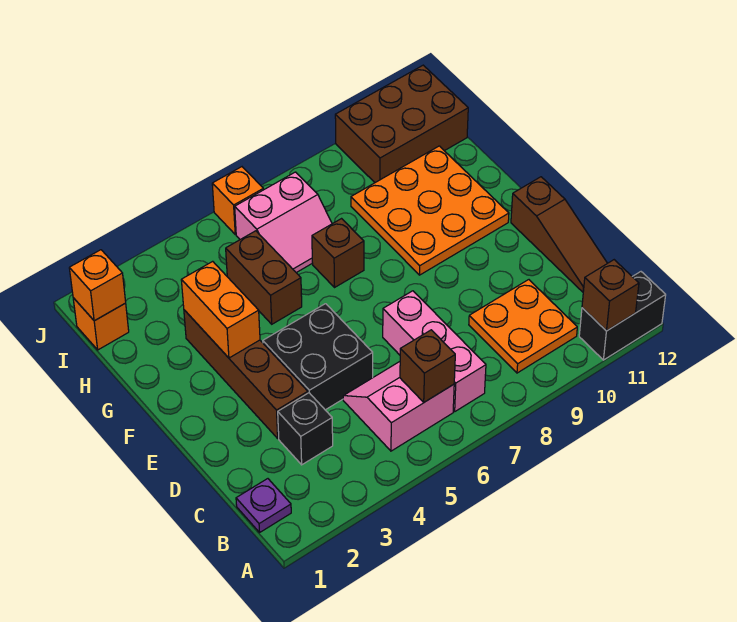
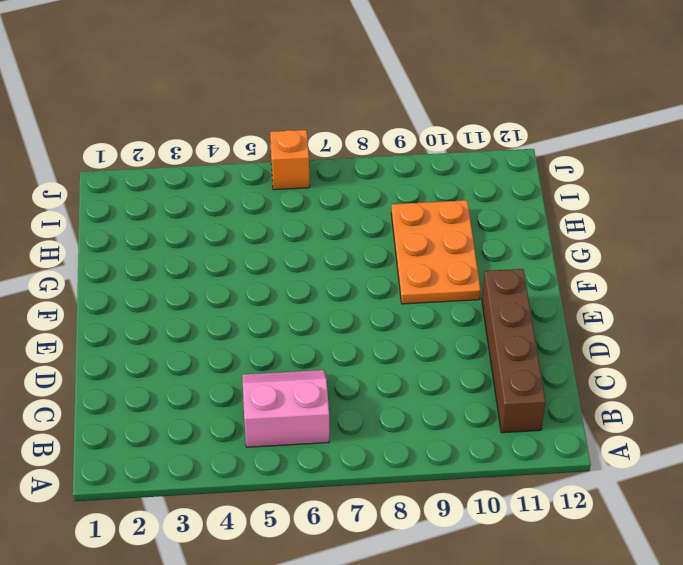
brown 1x4 brick [482,269,545,433] -> brown 1x4 brick moved to [184,310,308,438]
orange 2x3 plate [391,200,481,304] -> orange 3x3 plate [351,146,509,275]
none -> black 1x2 brick [579,272,666,360]
none -> purple 1x1 plate [236,479,291,532]
none -> pink 1x3 brick [383,291,486,411]

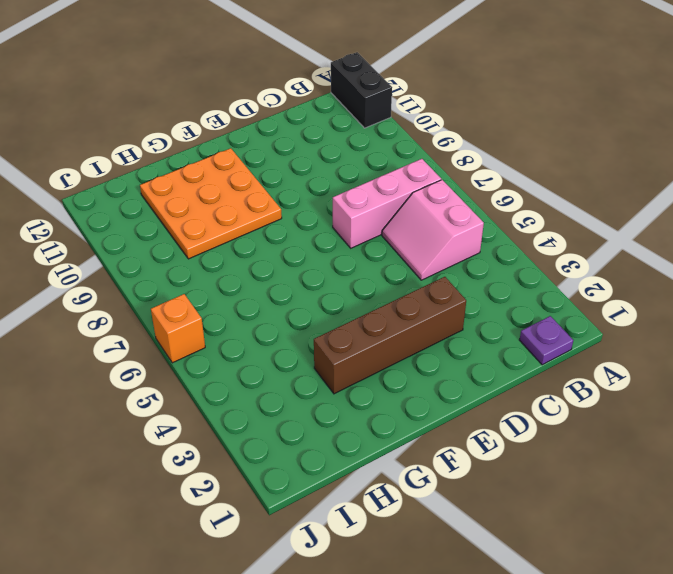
none -> orange 2x2 plate [469,280,577,373]
none -> black 1x1 brick [278,393,333,465]
none -> brown 1x3 slope [511,177,607,292]

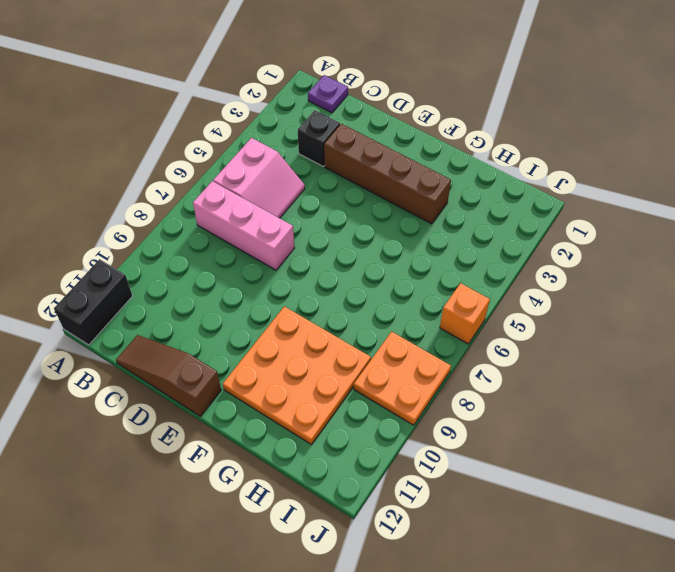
orange 2x2 plate [354,332,451,425] -> orange 2x2 plate moved to [469,280,577,373]
none -> black 2x2 brick [263,304,373,410]
none -> brown 1x2 brick [226,231,302,324]
none -> brown 1x1 brick [312,219,364,287]

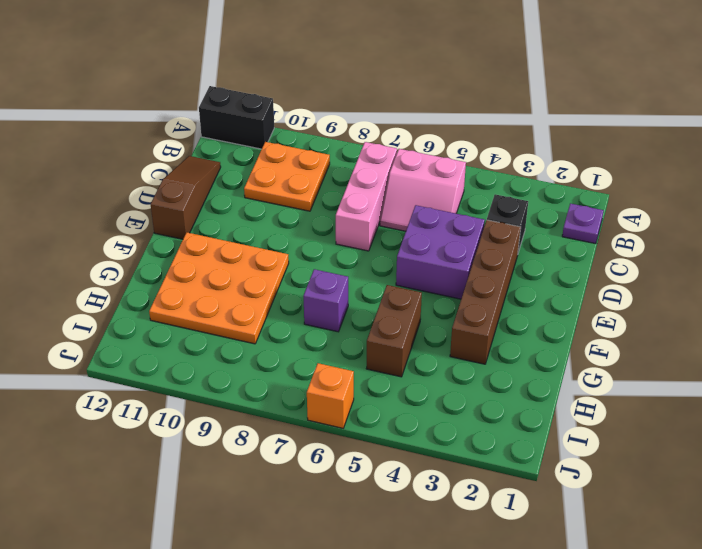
purple 2x2 brick [396,205,485,299] -> black 2x2 brick [263,304,373,410]
purple 1x1 brick [303,269,348,332] -> brown 1x1 brick [312,219,364,287]
none -> pink 2x2 slope [235,172,332,273]
none -> orange 1x1 brick [73,298,129,350]
none -> brown 2x3 brick [335,65,468,183]

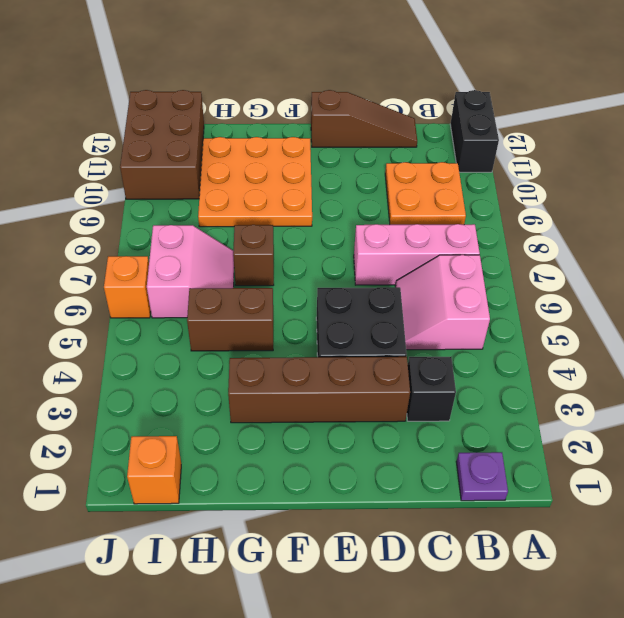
none -> brown 1x1 brick [582,260,639,331]
none -> brown 1x1 brick [400,330,455,402]
none -> orange 1x2 brick [181,261,260,358]

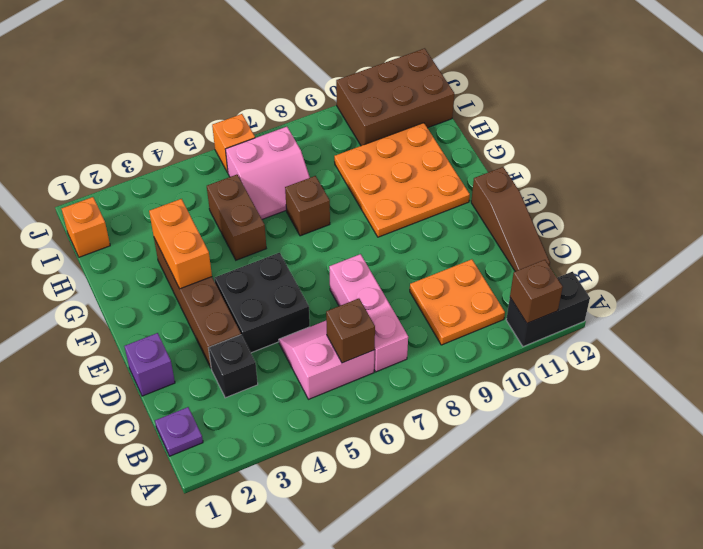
purple 1x1 brick [124,333,175,396] -> none
none -> orange 1x1 brick [69,250,126,321]

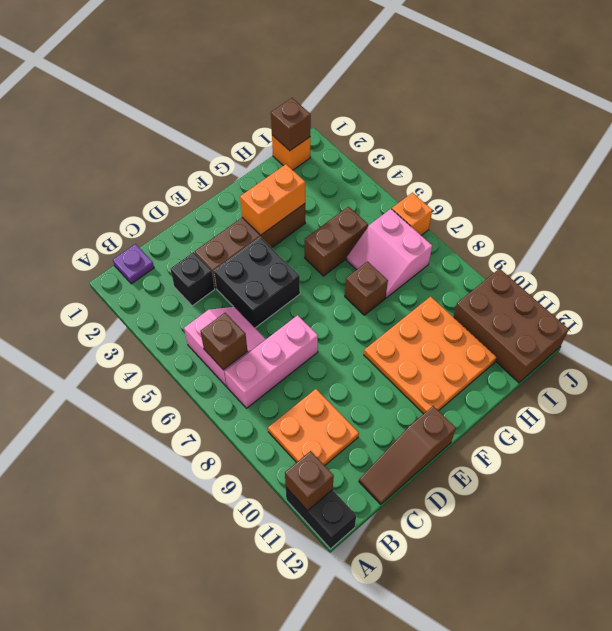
brown 1x1 brick [271,98,311,151] -> orange 1x1 brick [69,250,126,321]

